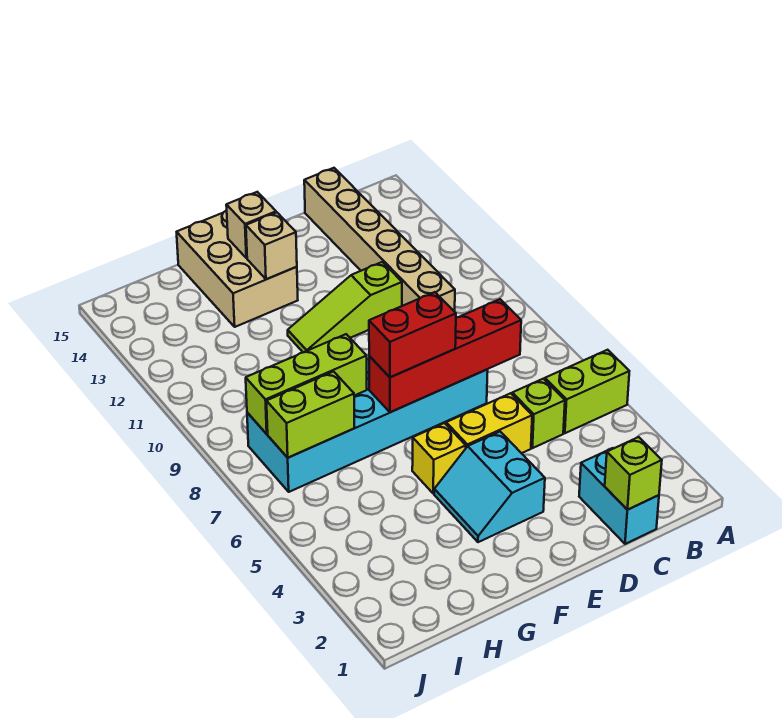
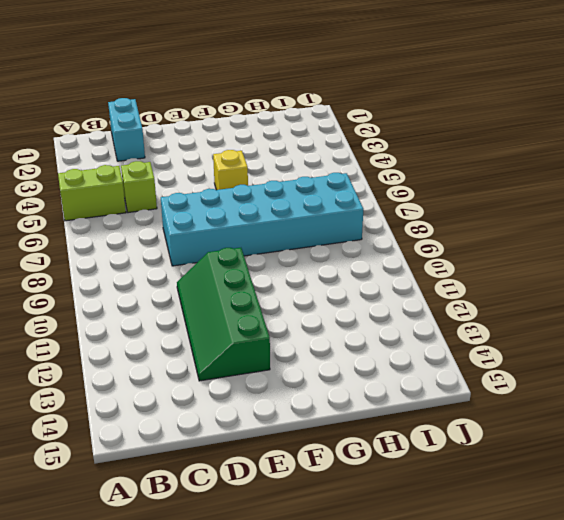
green 2x4 slope [177,248,270,381] -> lime 1x3 slope [288,262,402,352]
none -> tan 1x6 brick [304,168,455,312]
none -> yellow 1x2 brick [446,393,532,453]
none -> cyan 2x2 slope [434,432,545,542]

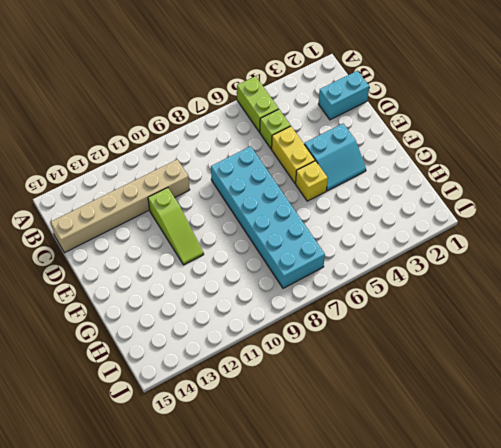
none -> tan 2x3 brick [177,210,298,327]
none -> lime 1x1 brick [605,437,662,510]
none -> red 1x4 brick [369,299,521,412]

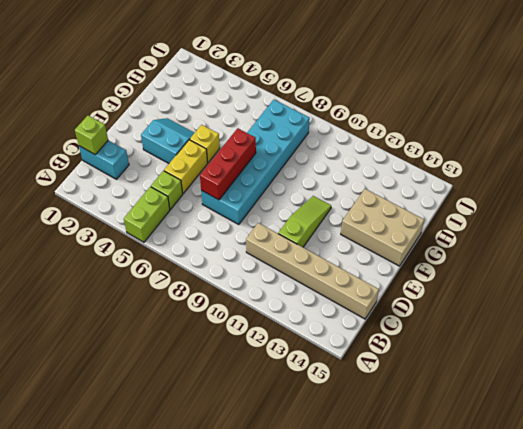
red 1x3 brick [200,128,256,200] -> red 1x4 brick [369,299,521,412]
none -> tan 1x1 brick [246,213,297,279]
none -> tan 1x1 brick [226,192,276,258]
none -> lime 1x3 brick [246,334,367,434]

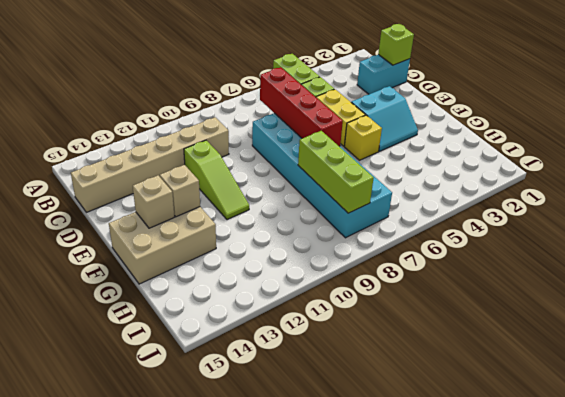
none -> lime 1x2 brick [266,372,355,458]
none -> red 1x2 brick [369,292,456,377]

